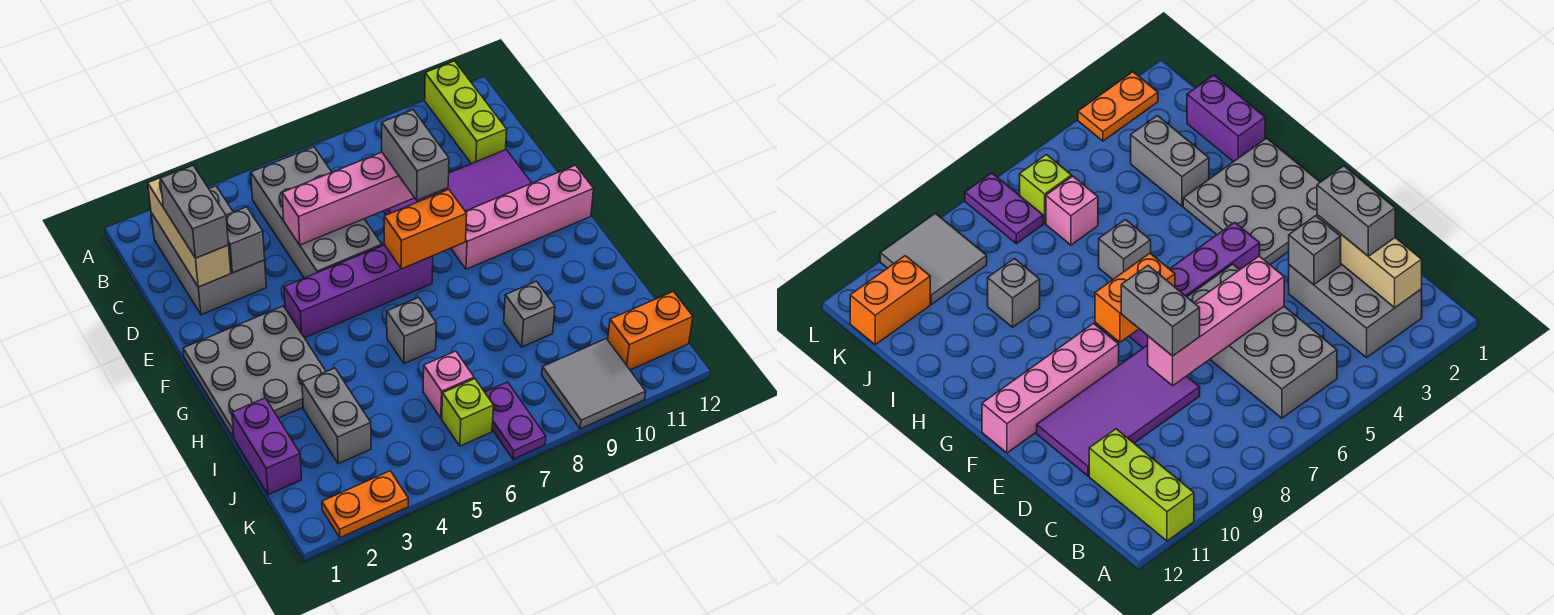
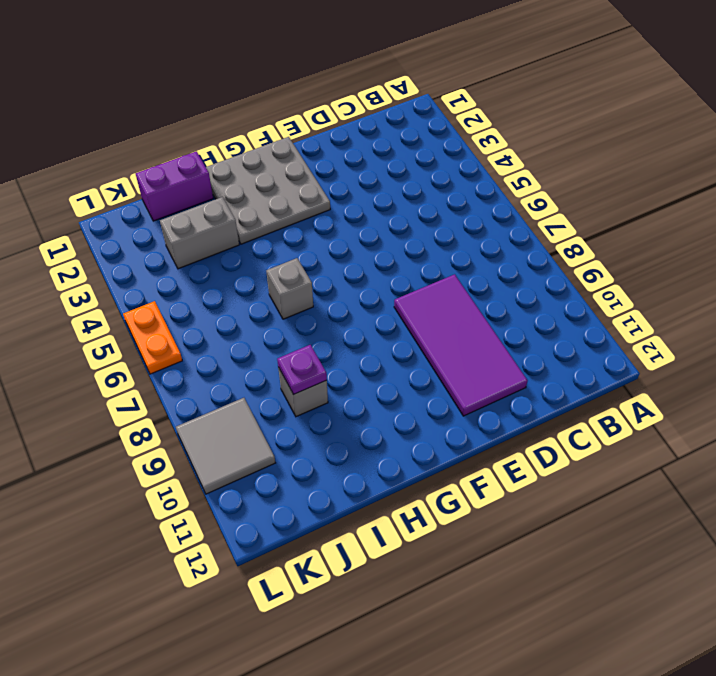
purple 1x1 plate [277,345,327,394] -> none
orange 1x2 plate [123,301,182,374] -> orange 1x2 plate moved to [322,471,408,538]
none -> lime 1x3 brick [425,61,507,164]
none -> grey 2x3 brick [151,186,266,315]
none -> grey 2x4 brick [251,147,382,278]

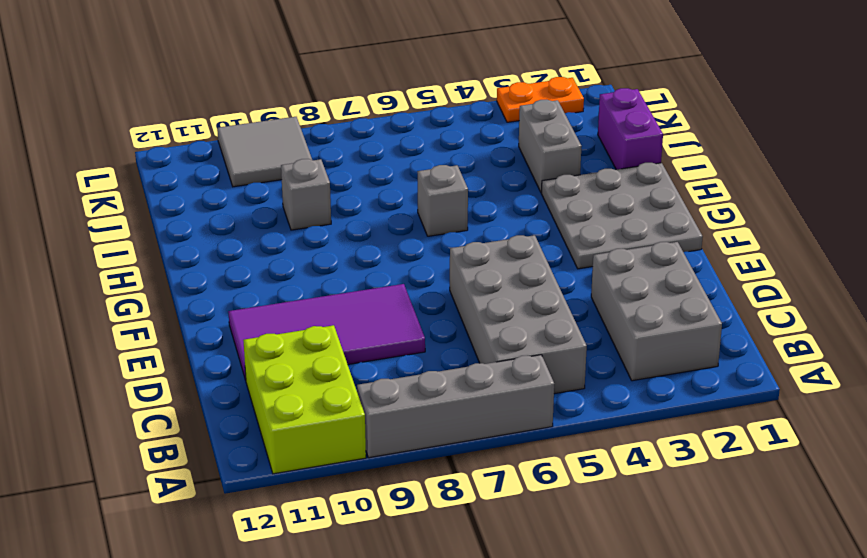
grey 1x4 brick [357,355,554,458] -> none
lime 2x3 brick [243,325,366,474] -> lime 1x3 brick [425,61,507,164]
none -> purple 1x4 brick [284,245,433,338]
none -> pink 1x4 brick [451,165,594,269]
none -> pink 1x1 brick [423,351,474,418]

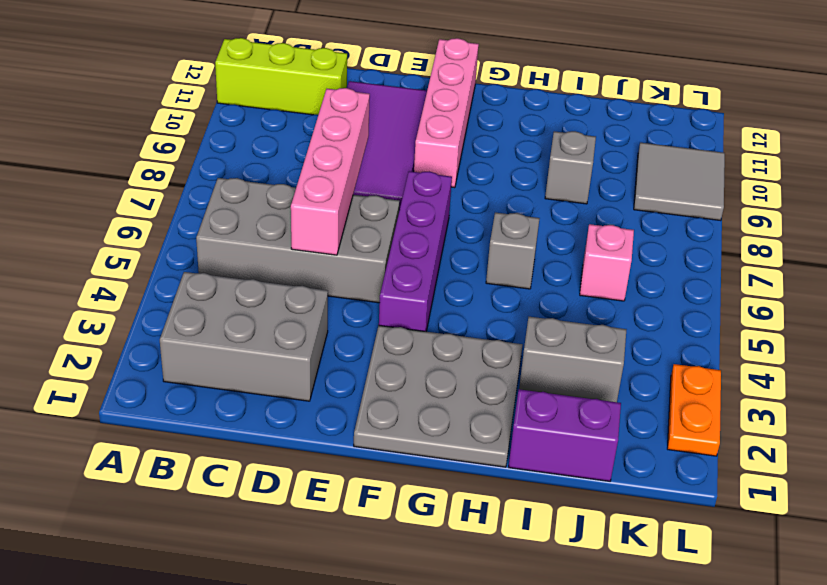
none -> lime 1x1 brick [442,379,494,446]
none -> purple 1x2 plate [485,382,546,459]
none -> orange 1x2 brick [608,291,693,370]

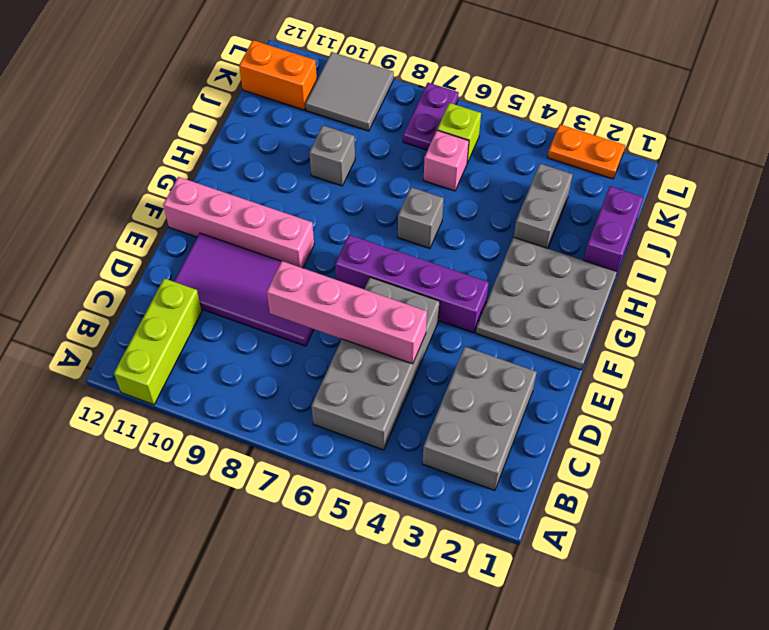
none -> tan 1x3 brick [148,170,231,287]
none -> grey 1x1 brick [226,207,265,273]
none -> orange 1x2 brick [384,189,467,269]

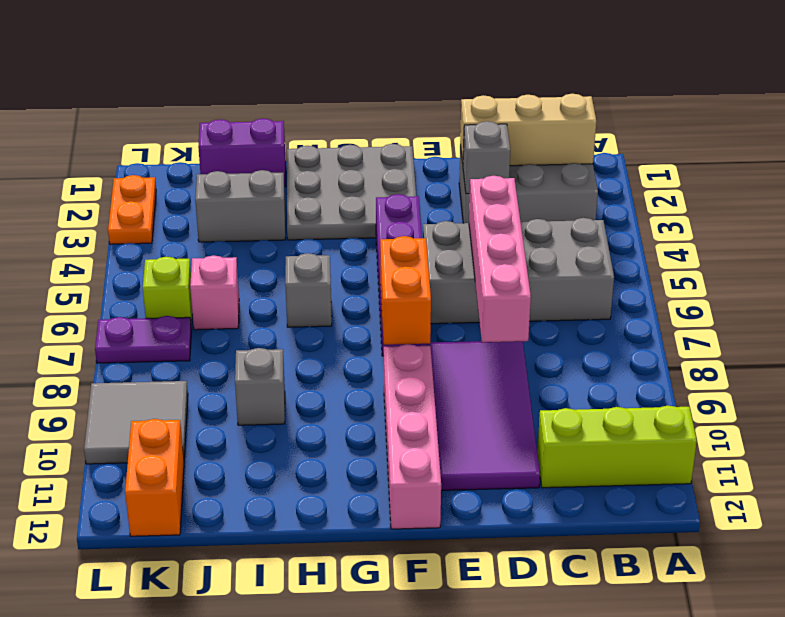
none -> grey 1x2 brick [160,166,228,258]
none -> grey 1x2 brick [382,110,449,200]

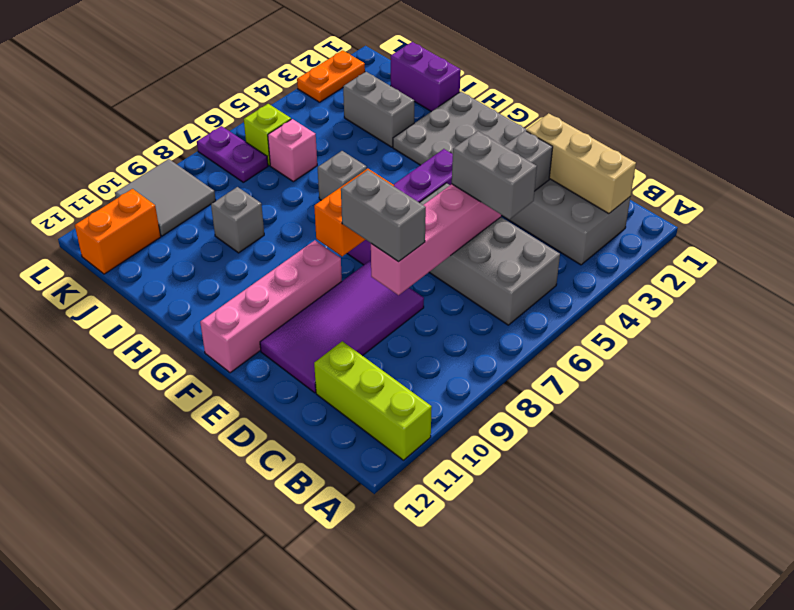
grey 1x2 brick [452,131,537,219] -> grey 1x2 brick moved to [160,166,228,258]

